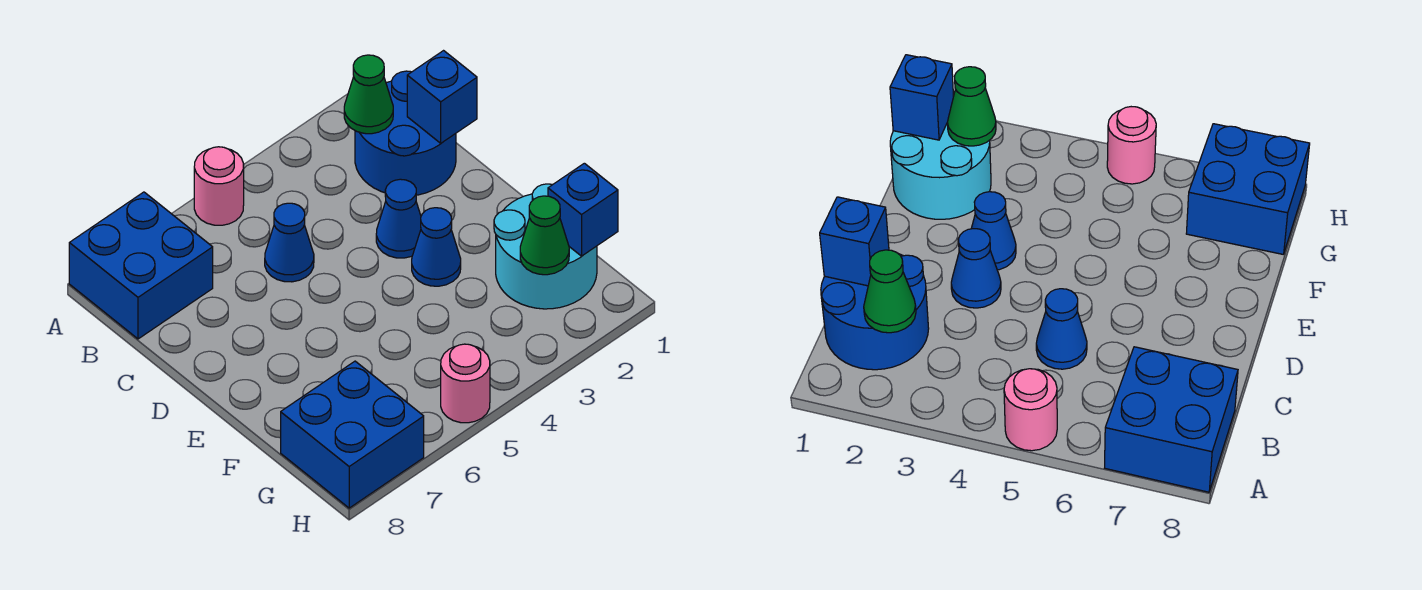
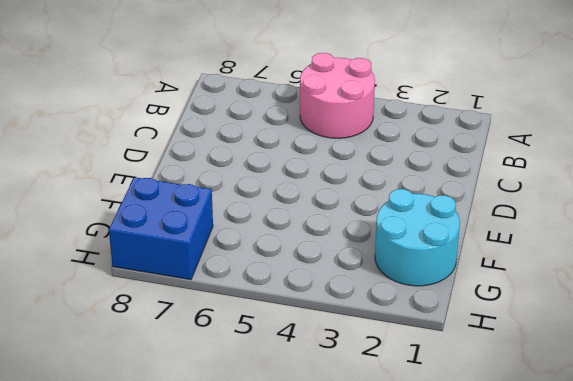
pink 2x2 round brick [300,53,375,138] -> pink 1x1 round brick [194,147,244,225]
none -> blue 2x2 brick [69,192,213,339]
none -> blue 2x2 round brick [355,71,456,195]
none -> blue 1x1 cone [265,203,314,282]

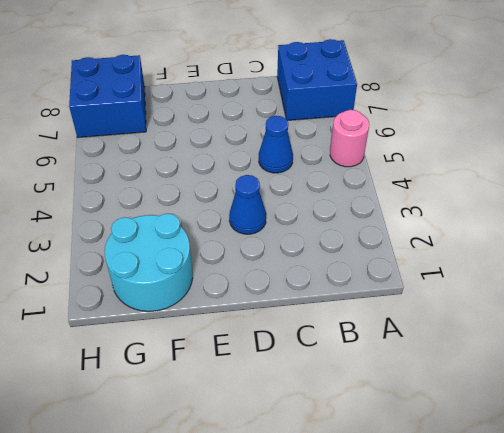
none -> blue 2x2 round brick [355,71,456,195]
none -> blue 1x1 cone [412,208,461,286]
none -> pink 1x1 round brick [441,344,490,423]

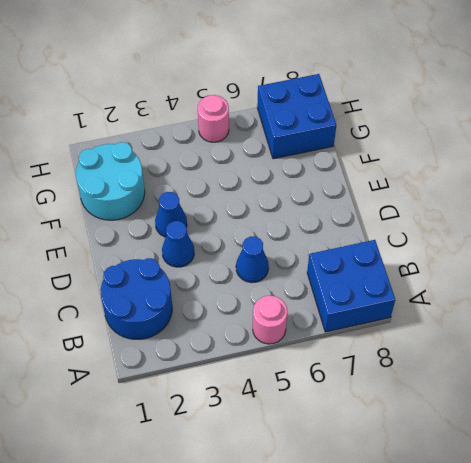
none -> green 1x1 cone [344,55,393,134]
none -> blue 1x1 brick [407,51,477,143]
none -> blue 1x1 brick [548,163,618,256]

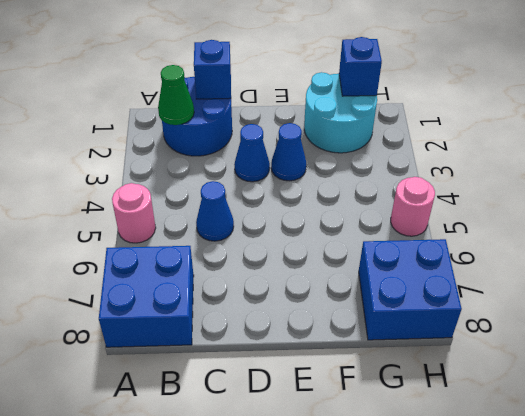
none -> green 1x1 cone [520,196,569,275]

